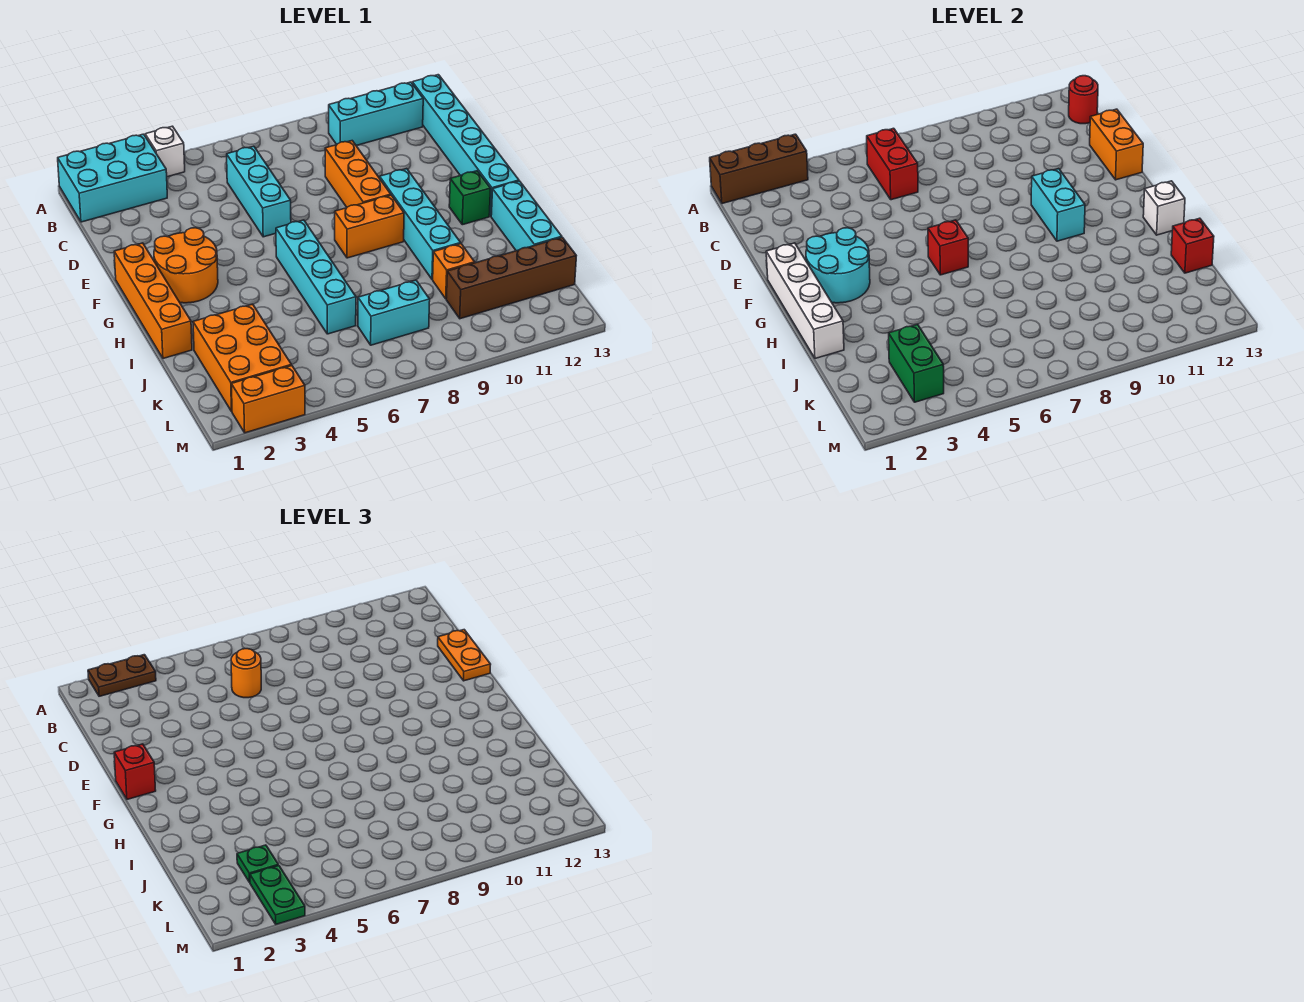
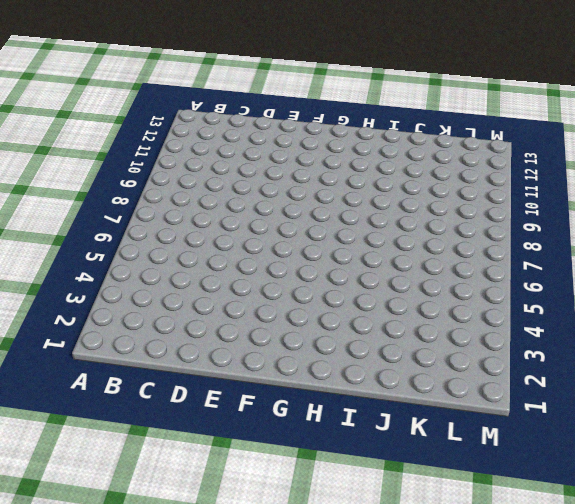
none -> cyan 2x3 brick [58,134,167,222]
none -> white 1x1 brick [145,126,185,177]
none -> cyan 1x3 brick [329,82,423,145]
none -> cyan 1x6 brick [412,75,519,216]

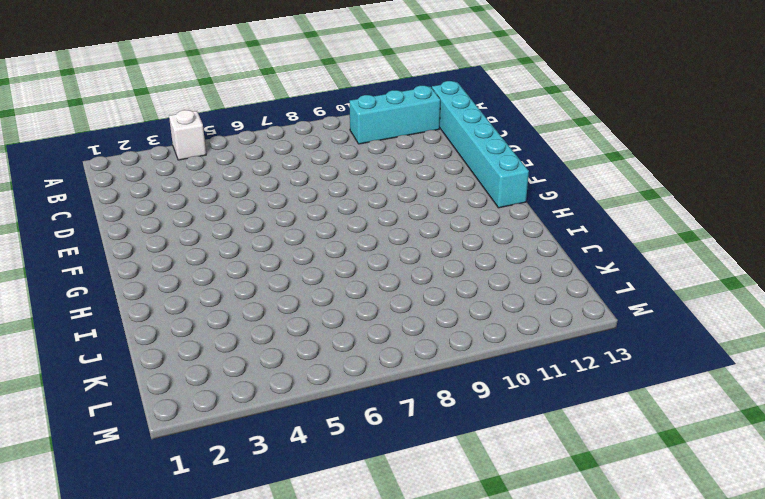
none -> cyan 2x3 brick [58,134,167,222]
none -> cyan 1x3 brick [227,146,291,237]
none -> orange 1x3 brick [325,141,391,207]
none -> orange 1x4 brick [114,243,192,358]

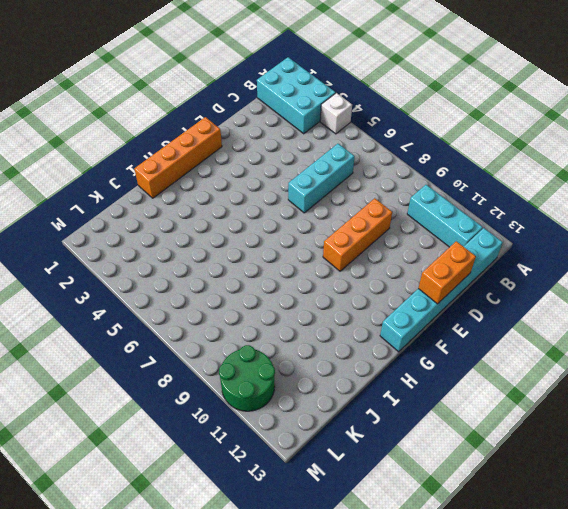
green 2x2 round brick [219,345,275,411] -> none
none -> orange 2x2 round brick [154,228,218,303]
none -> cyan 1x4 brick [380,169,461,279]
none -> cyan 1x4 brick [276,220,356,334]
none -> orange 1x2 brick [335,195,404,258]

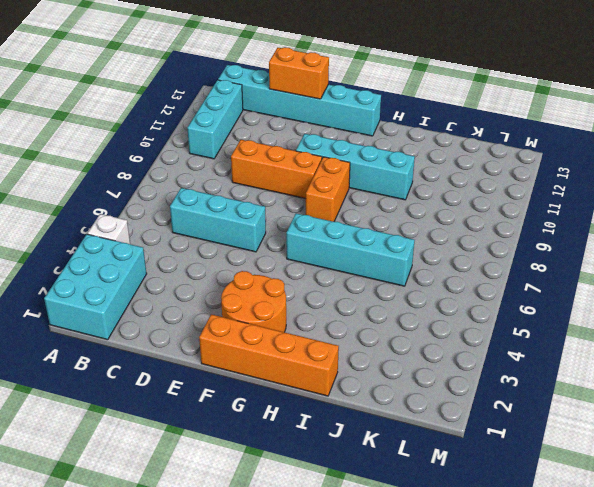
none -> green 1x1 brick [449,171,491,225]
none -> cyan 1x3 brick [491,181,562,251]
none -> orange 2x3 brick [193,304,291,411]
none -> orange 1x1 brick [433,244,475,299]

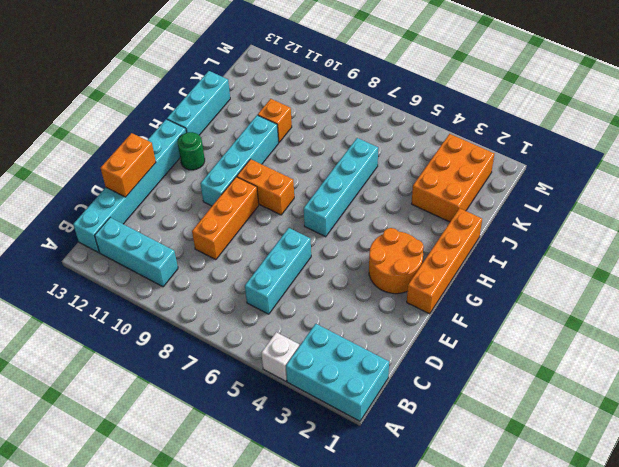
green 1x1 round brick [178,132,205,170] -> green 1x1 brick [449,171,491,225]
none -> cyan 1x2 brick [358,280,430,345]
none -> brown 1x4 brick [446,237,576,319]
none -> orange 1x2 brick [231,366,305,433]
none -> brown 1x3 brick [710,134,808,204]

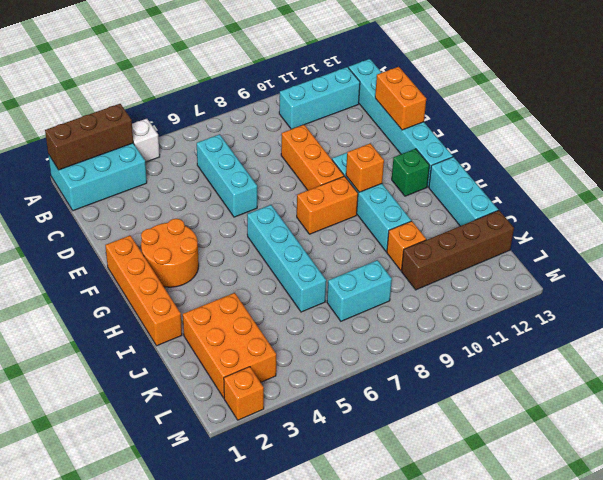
orange 1x1 brick [346,143,384,192] -> cyan 1x2 brick [1031,169,1085,241]
orange 1x1 brick [224,367,264,420] -> orange 1x2 brick [231,366,305,433]
none -> red 1x2 brick [867,128,918,200]
none -> red 1x1 round brick [1069,76,1098,124]
none -> white 1x4 brick [766,243,844,358]
none -> cyan 2x2 round brick [806,228,870,303]

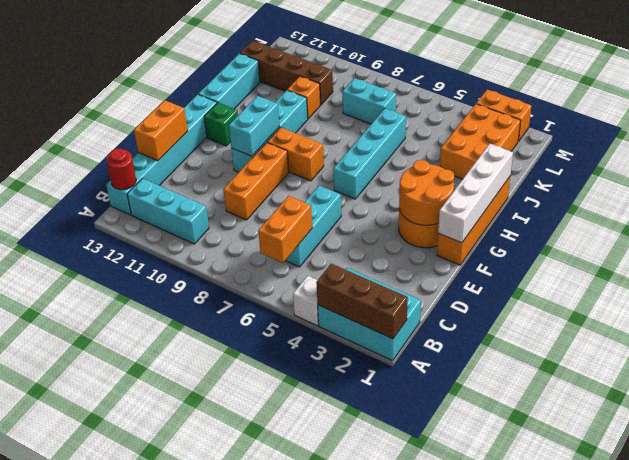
orange 1x2 brick [258,196,312,263] -> red 1x2 brick [867,128,918,200]
orange 2x2 round brick [399,160,454,225] -> cyan 2x2 round brick [806,228,870,303]
none -> red 1x1 brick [928,220,968,275]
none -> white 1x1 brick [1143,181,1185,235]
none -> red 1x1 brick [1171,218,1214,273]
none -> green 1x2 brick [889,324,944,402]

